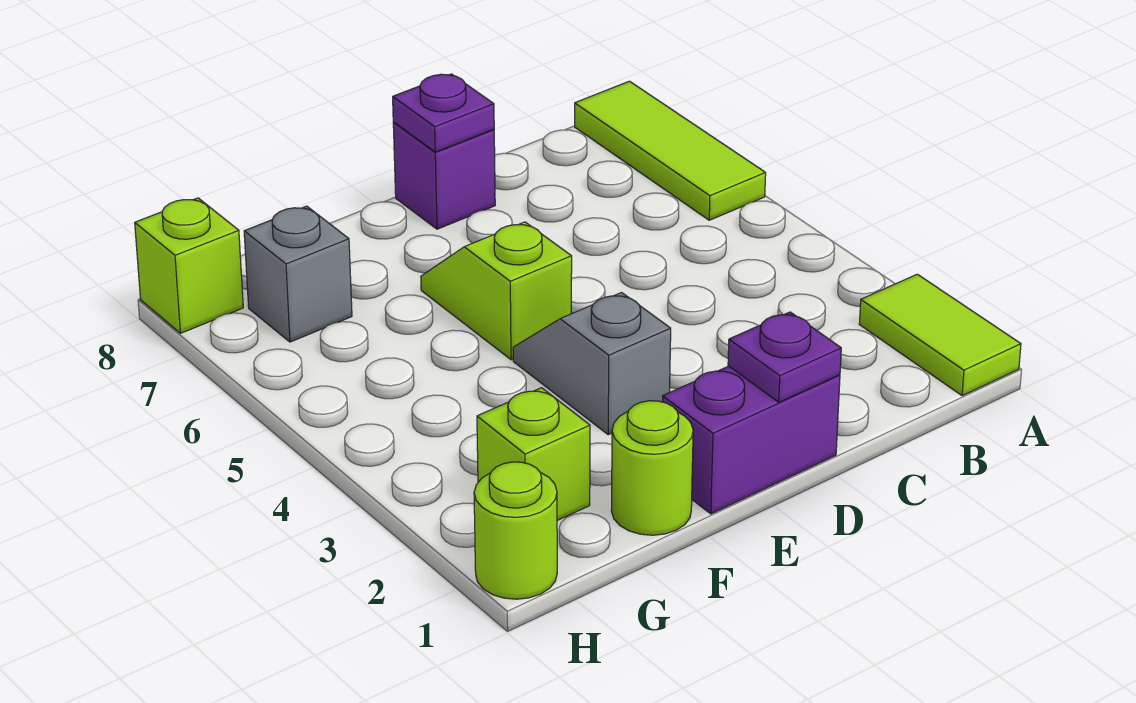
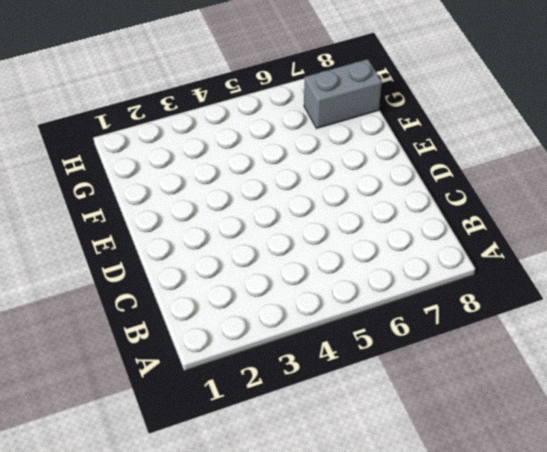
grey 1x2 brick [304,59,382,129] -> grey 1x1 brick [244,206,352,342]
none -> lime 1x2 tile [859,274,1021,396]
none -> lime 1x3 tile [575,81,766,220]
none -> purple 1x2 brick [663,366,840,514]

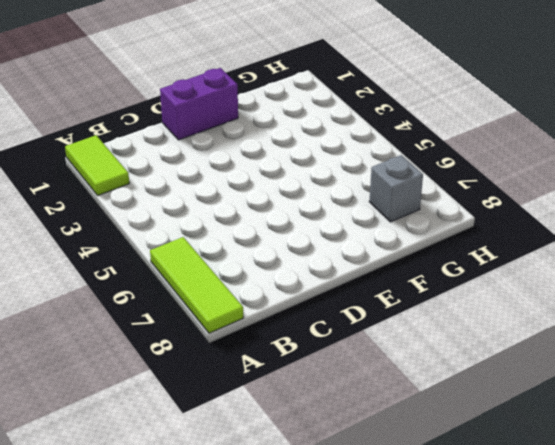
none -> purple 1x1 brick [393,122,495,229]
none -> grey 1x2 slope [513,293,671,435]
none -> lime 1x2 slope [421,222,572,360]

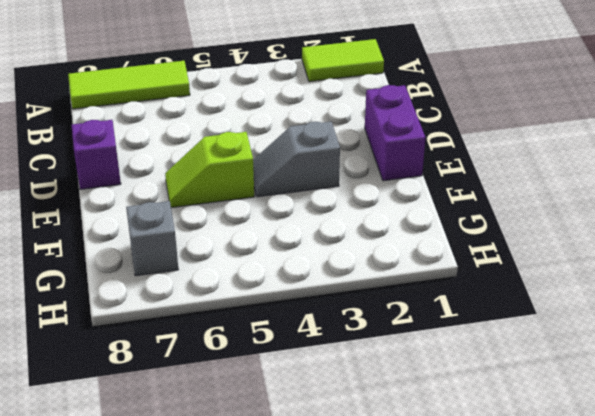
none -> lime 1x1 round brick [611,401,693,535]
none -> lime 1x1 brick [477,388,590,521]
none -> lime 1x1 round brick [474,462,557,599]

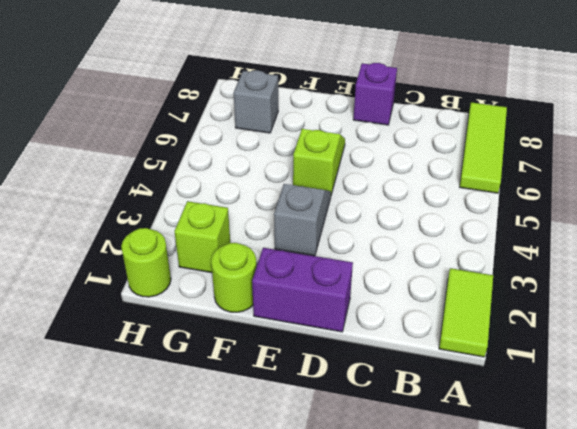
none -> lime 1x1 brick [135,198,243,333]
none -> purple 1x1 plate [728,312,841,402]
none -> purple 1x1 plate [393,74,494,152]

